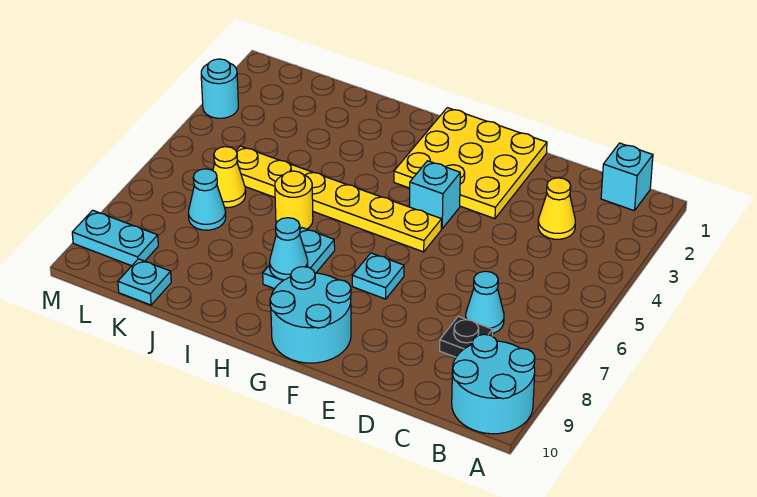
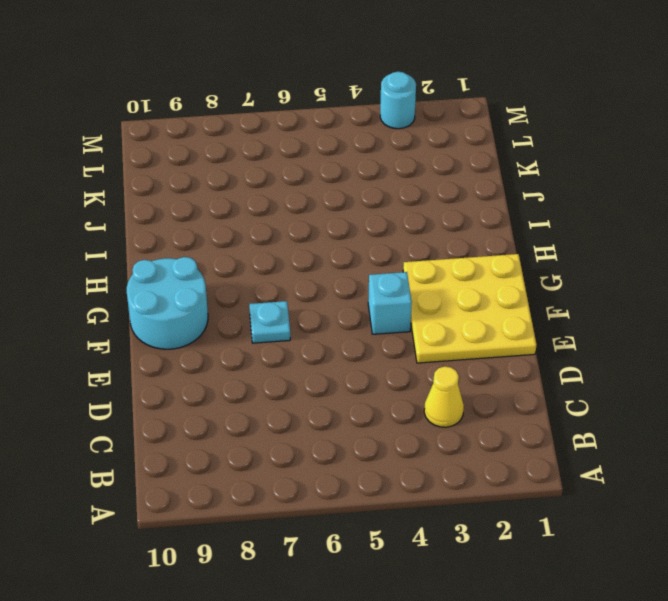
none -> cyan 2x2 round brick [452,334,535,434]
none -> cyan 1x1 brick [601,143,653,211]
none -> cyan 1x1 cone [466,271,504,334]

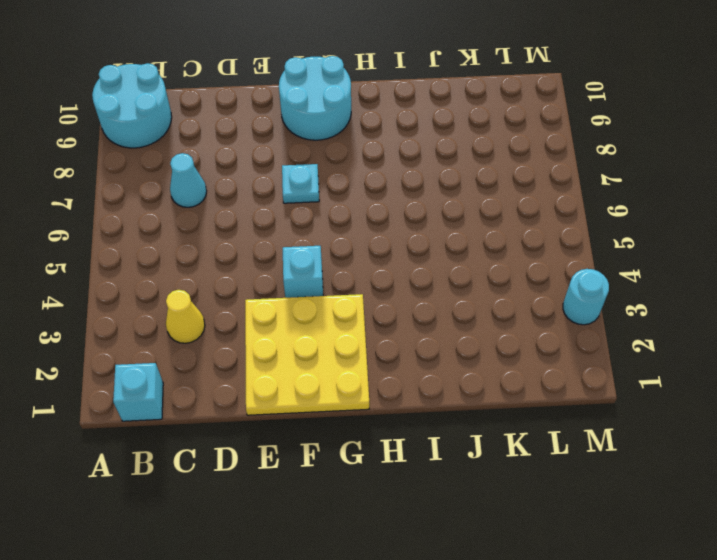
none -> black 1x1 plate [440,316,493,357]
none -> yellow 1x6 plate [236,146,442,252]
none -> cyan 1x2 plate [263,228,335,289]

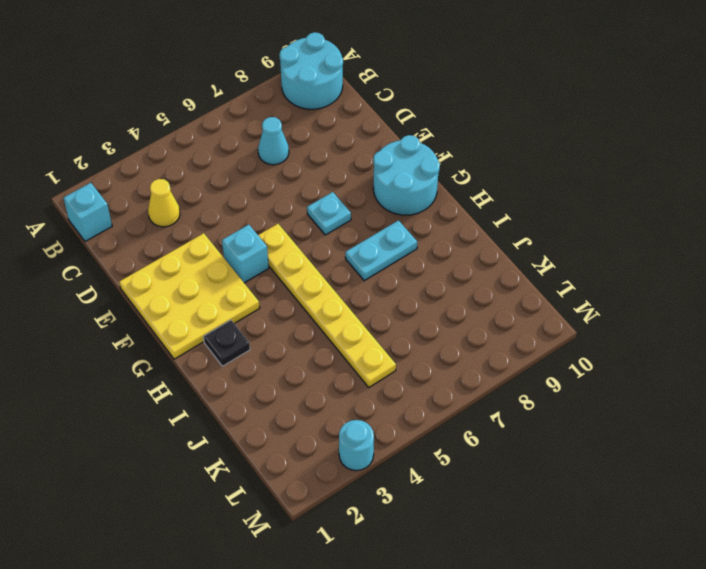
black 1x1 plate [204,320,250,366] -> black 1x1 plate moved to [440,316,493,357]
none -> yellow 1x1 round brick [275,171,313,229]
none -> yellow 1x1 cone [213,147,246,208]
none -> cyan 1x1 cone [188,169,226,230]

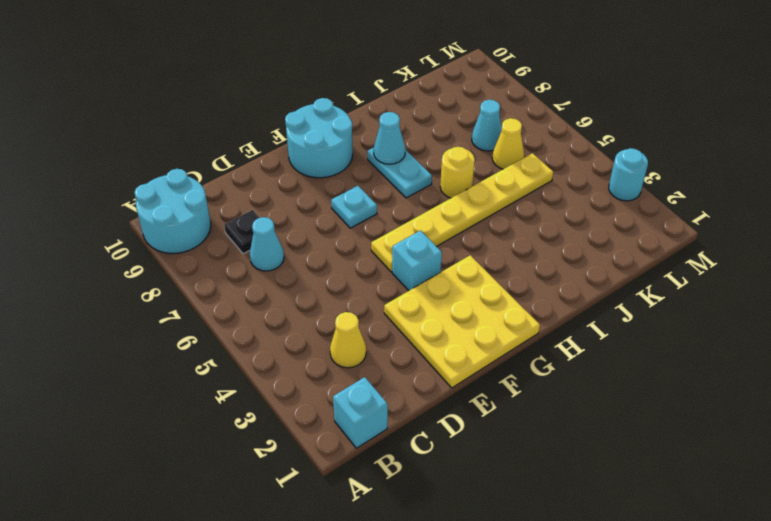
none -> cyan 1x1 plate [118,259,171,305]
none -> cyan 1x2 plate [72,210,158,266]

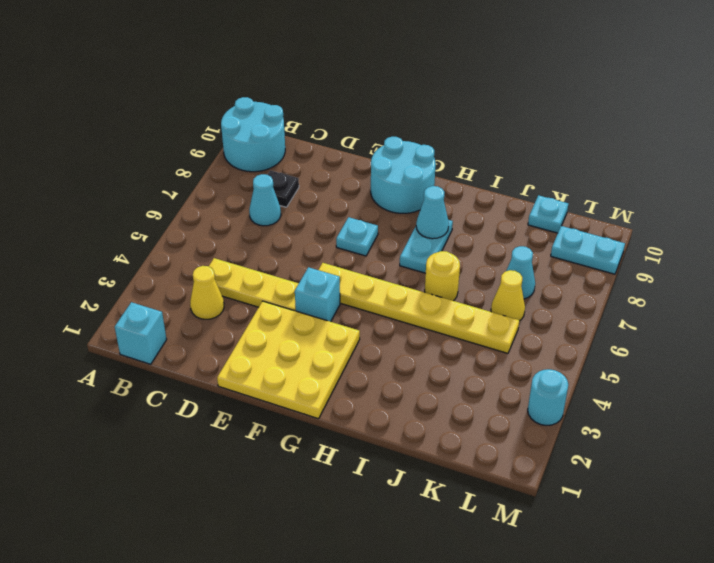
yellow 1x3 plate [209,258,299,311] -> none

